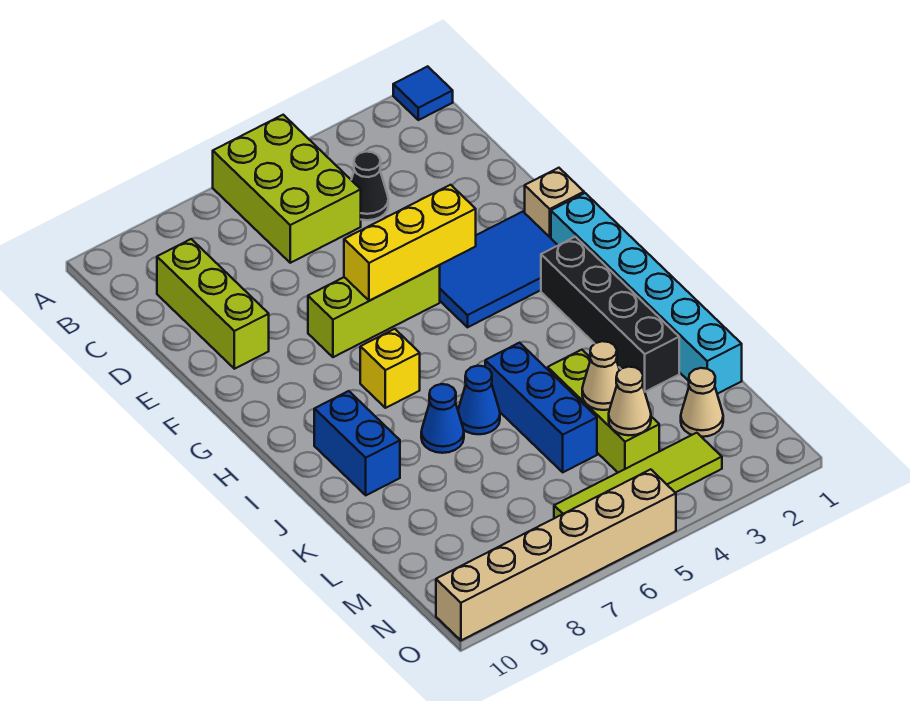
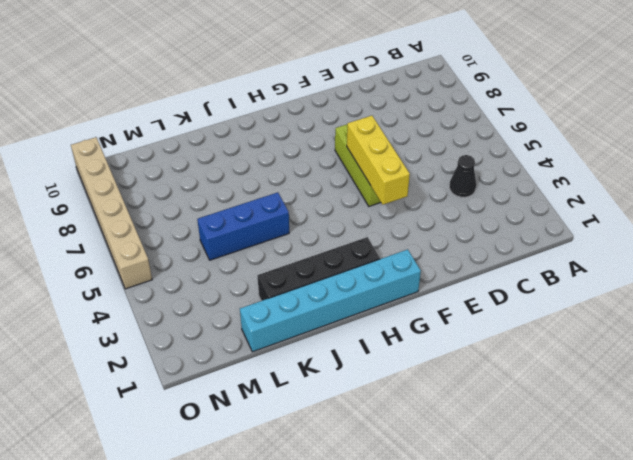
none -> blue 1x1 tile [393,66,453,120]
none -> lime 2x3 brick [213,115,361,263]
none -> lime 1x3 brick [157,239,269,369]

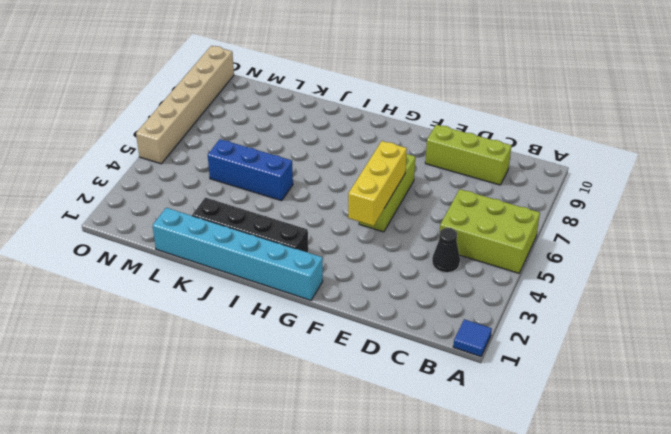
none -> tan 1x1 brick [525,168,584,238]
none -> blue 2x3 tile [439,212,558,327]
none -> yellow 1x1 brick [360,329,420,408]

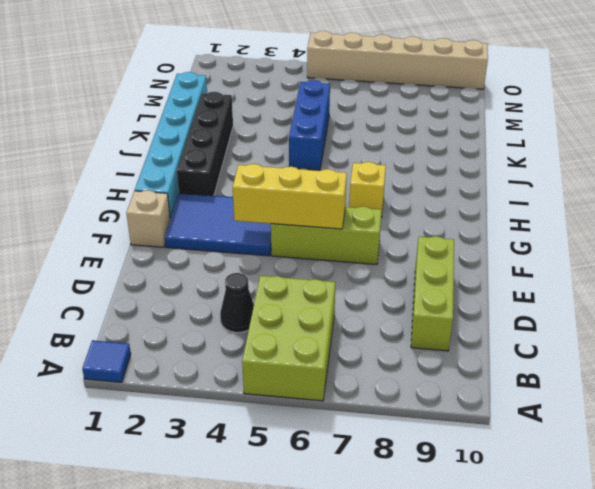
none -> blue 1x2 brick [314,391,400,495]
none -> blue 1x1 cone [458,366,500,434]
none -> blue 1x1 cone [421,384,464,453]

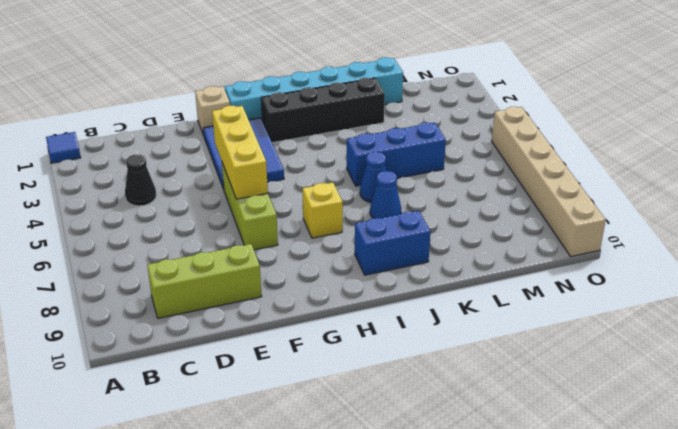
none -> lime 2x3 brick [213,115,361,263]
none -> lime 1x3 brick [548,350,659,472]
none -> tan 1x1 cone [681,368,723,437]

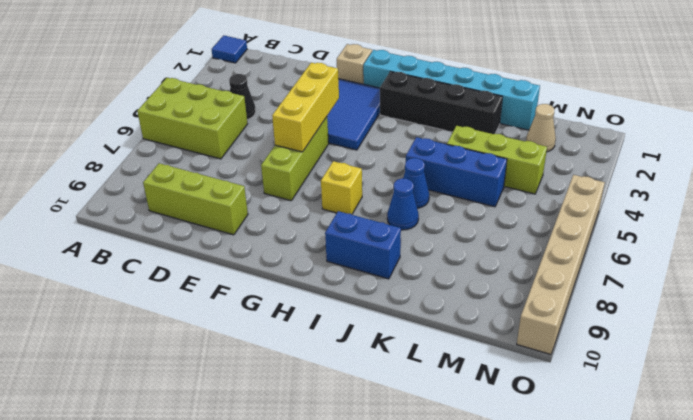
none -> lime 1x4 tile [554,433,722,518]
none -> tan 1x1 cone [582,341,619,410]
none -> tan 1x1 cone [609,367,651,435]

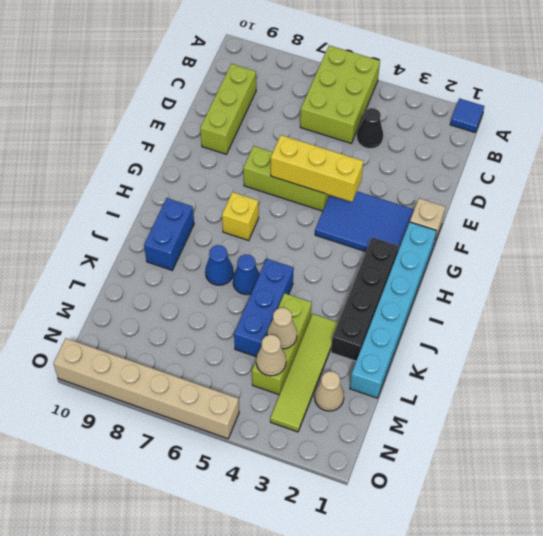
lime 1x4 tile [270,314,338,432] -> lime 1x4 tile turned to [554,433,722,518]

